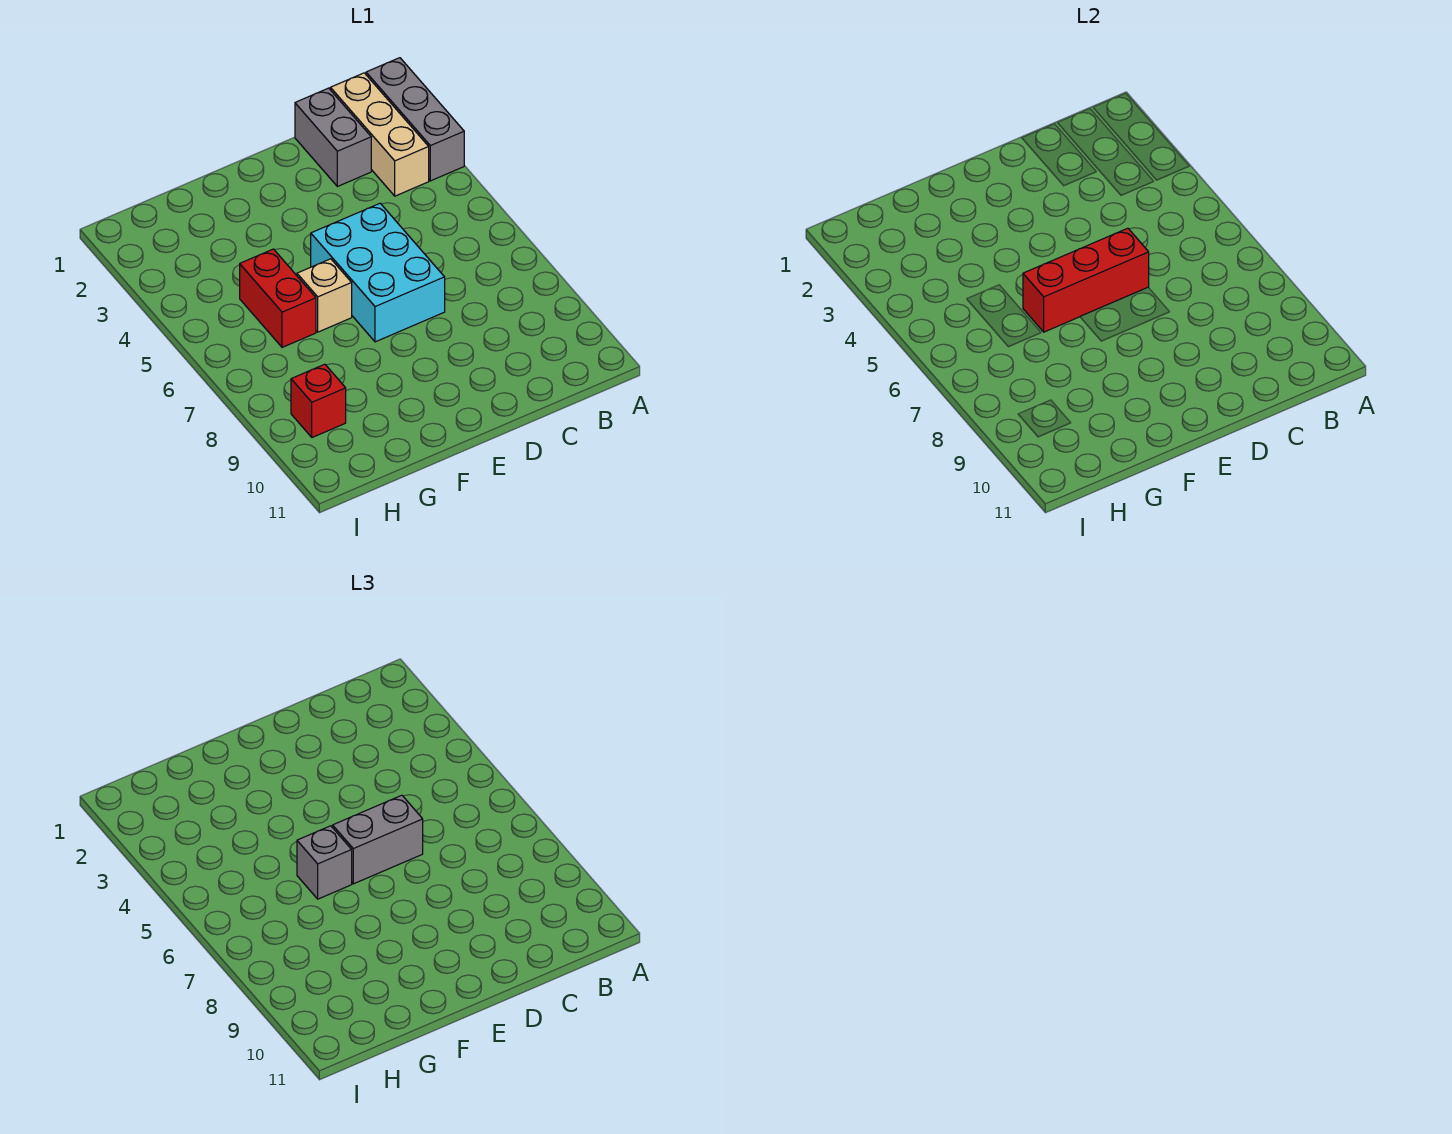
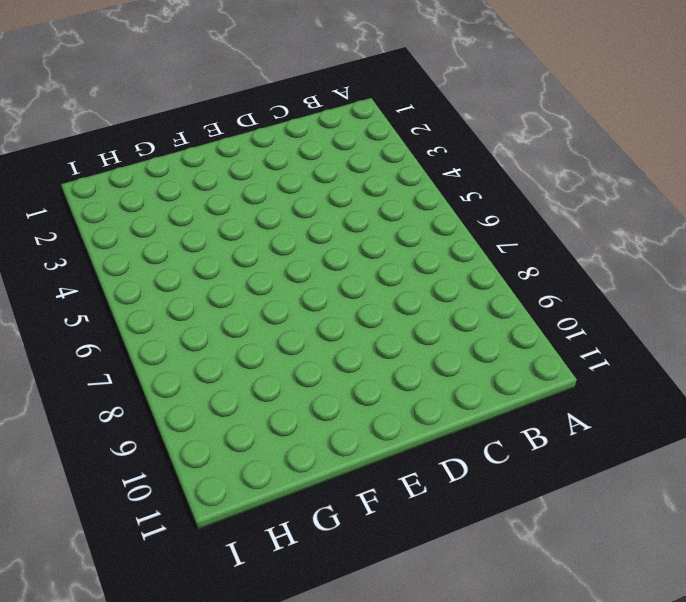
none -> grey 1x3 brick [366,58,464,181]
none -> tan 1x3 brick [330,73,429,196]

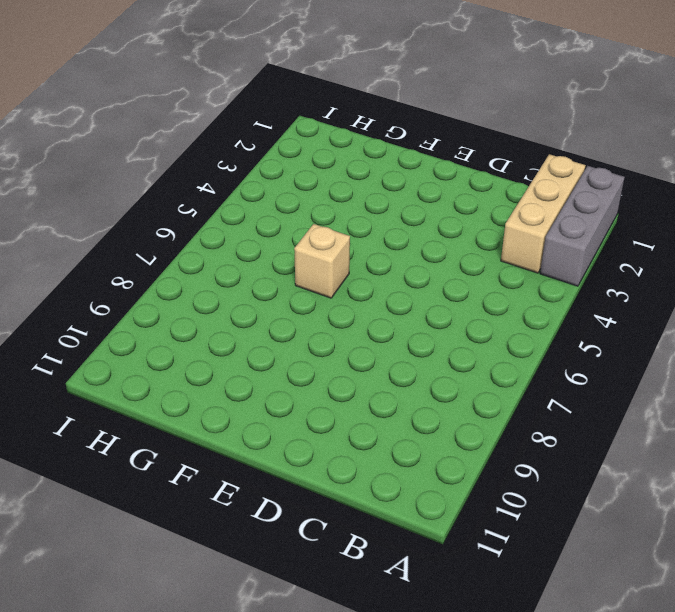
none -> grey 1x2 brick [295,88,371,186]
none -> cyan 2x3 brick [311,203,445,342]

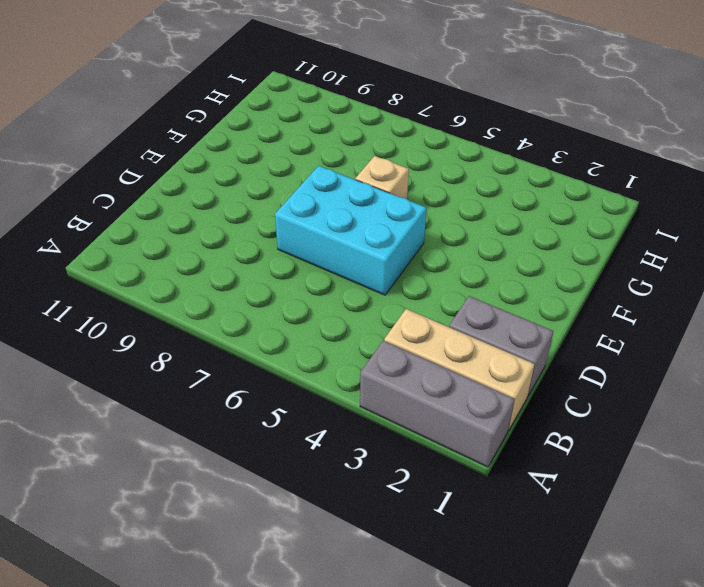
none -> red 1x2 brick [240,249,316,347]
none -> red 1x1 brick [291,364,346,437]

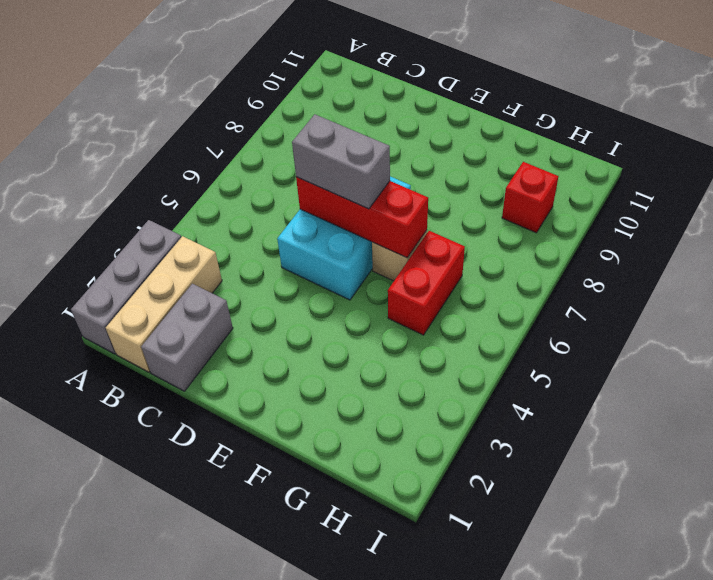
none -> grey 1x1 brick [297,826,352,899]

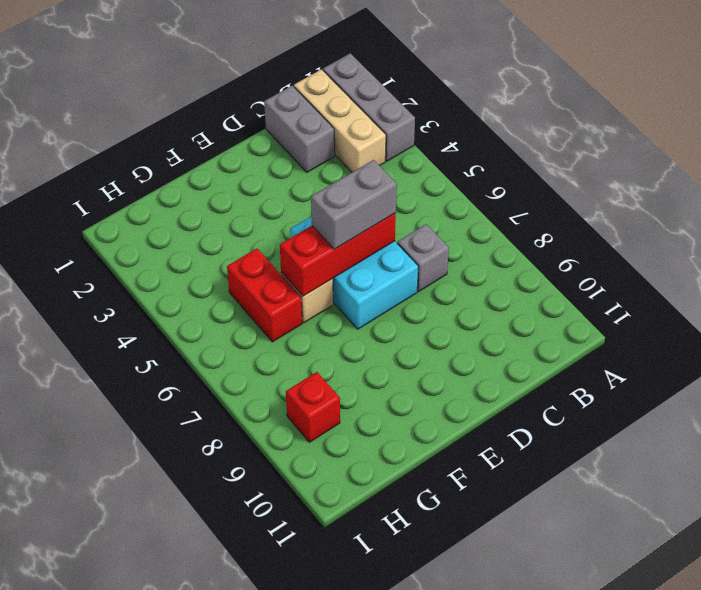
grey 1x1 brick [397,224,449,291] -> grey 1x1 brick moved to [297,826,352,899]

